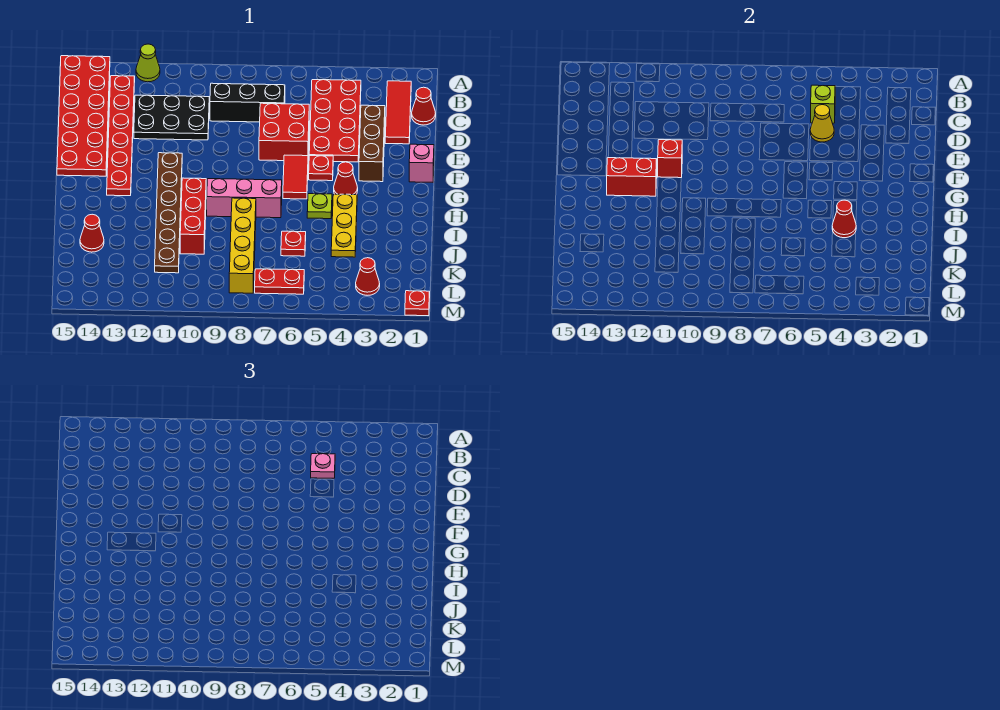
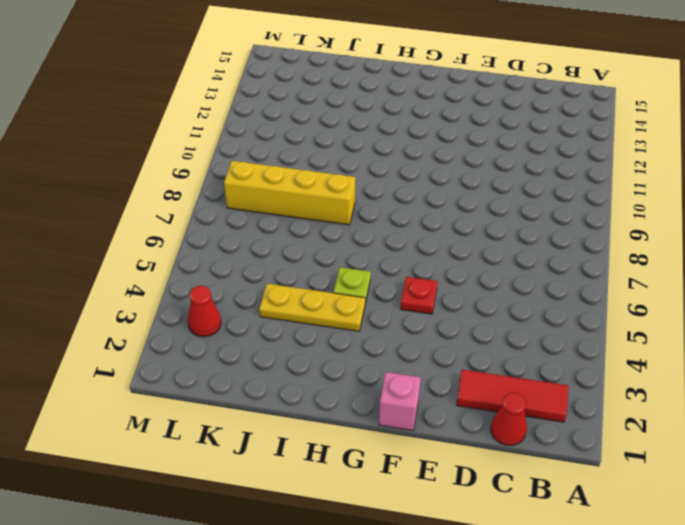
none -> lime 1x1 cone [136,44,160,82]
none -> red 2x6 plate [57,56,110,176]
none -> red 2x4 plate [309,80,361,162]
none -> red 1x6 plate [107,76,135,196]

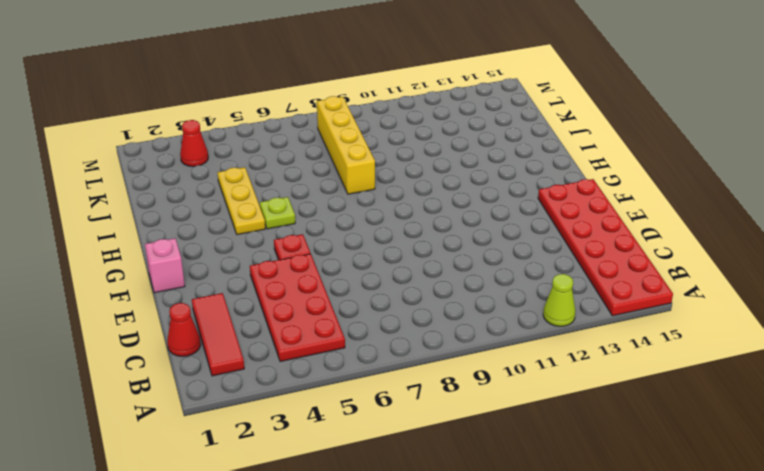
none -> red 1x6 plate [107,76,135,196]
none -> black 1x3 brick [210,83,285,122]
none -> black 2x3 plate [134,95,209,140]
none -> brown 1x3 brick [359,105,385,182]

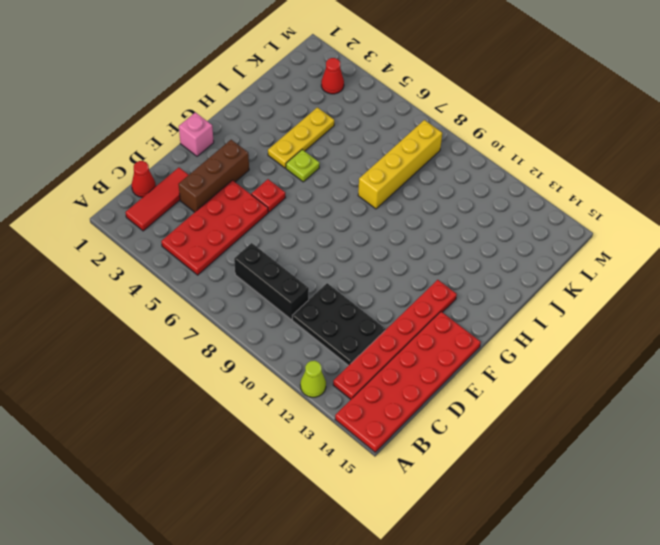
none -> red 2x2 brick [259,103,309,161]
none -> red 1x2 tile [283,155,308,199]
none -> brown 1x6 plate [155,153,182,273]
none -> red 1x1 cone [334,162,358,195]

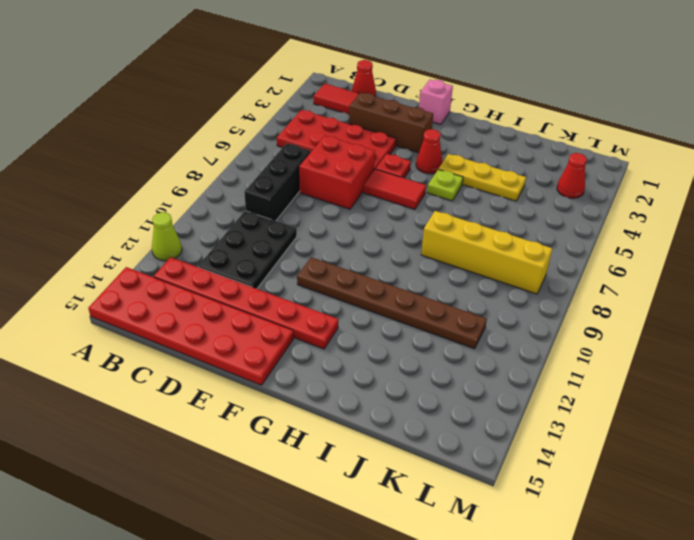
none -> pink 1x3 brick [207,179,282,218]
none -> red 1x3 brick [180,178,206,254]
none -> red 1x1 plate [281,231,306,256]
none -> red 1x1 cone [80,214,104,252]

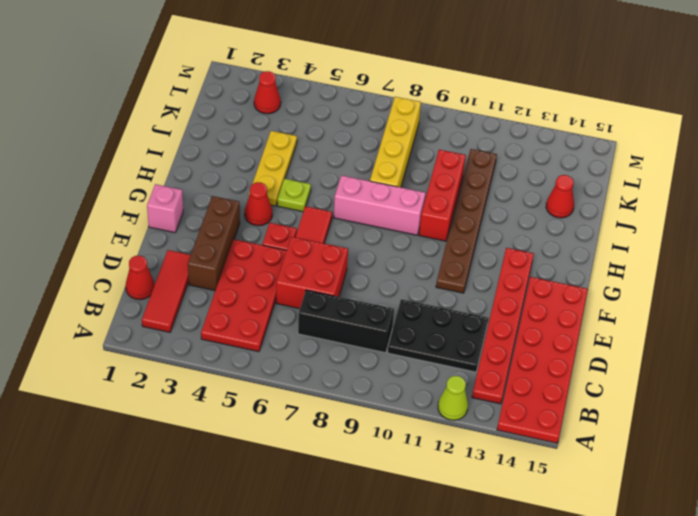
none -> red 1x1 plate [281,231,306,256]
none -> red 1x2 plate [255,269,304,294]
none -> red 1x1 plate [405,291,430,316]
none -> lime 1x1 brick [811,85,835,123]

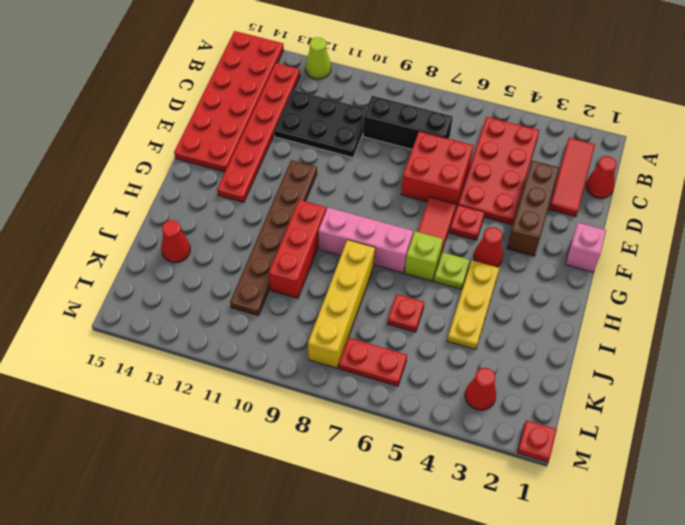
lime 1x1 brick [405,231,443,281] -> lime 1x1 brick moved to [811,85,835,123]
none -> yellow 1x1 cone [810,105,834,142]
none -> red 1x1 brick [658,140,682,178]
none -> red 1x2 brick [607,158,657,196]
none -> red 1x1 cone [832,200,856,238]

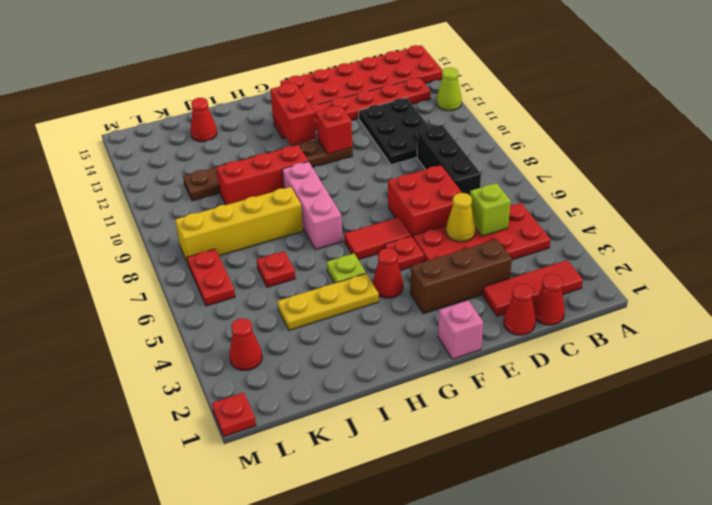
red 1x1 cone [504,284,536,335] -> red 1x1 cone moved to [832,200,856,238]
none -> pink 1x1 plate [311,454,335,478]

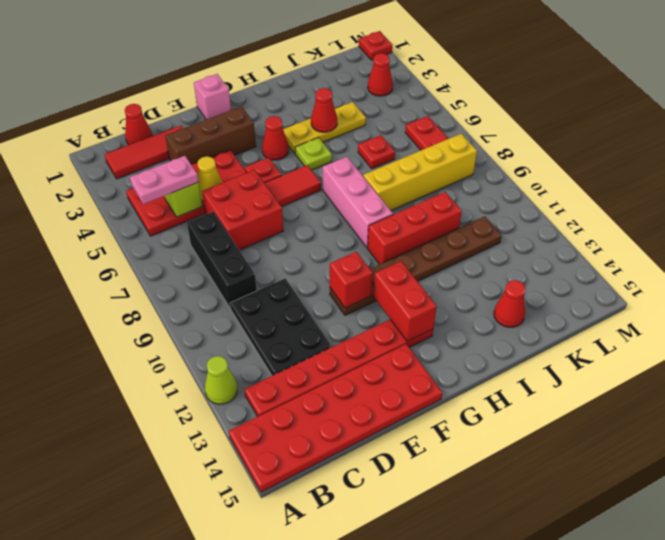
pink 1x2 plate [130,156,199,204] -> pink 1x1 plate [311,454,335,478]

